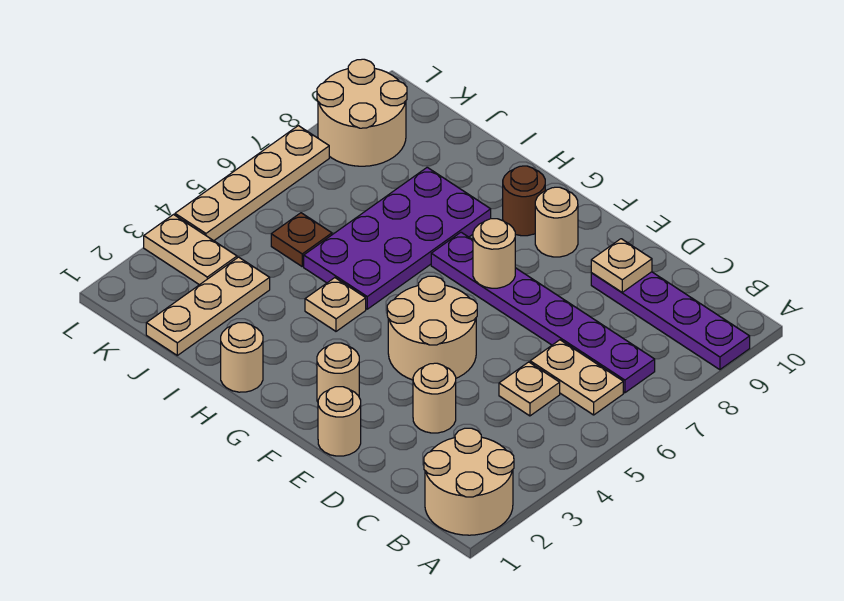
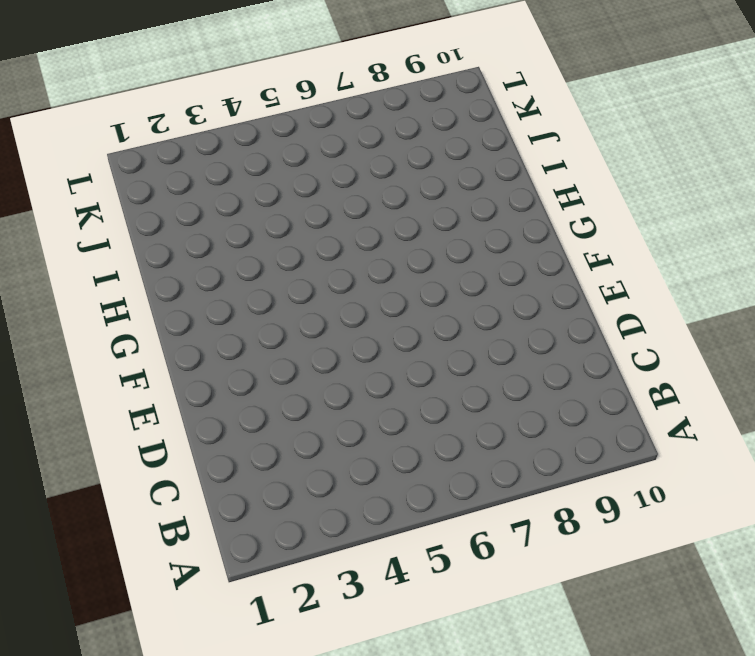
none -> tan 2x2 round brick [424,428,514,535]
none -> purple 1x4 plate [591,272,750,370]
none -> tan 1x2 plate [530,340,623,415]

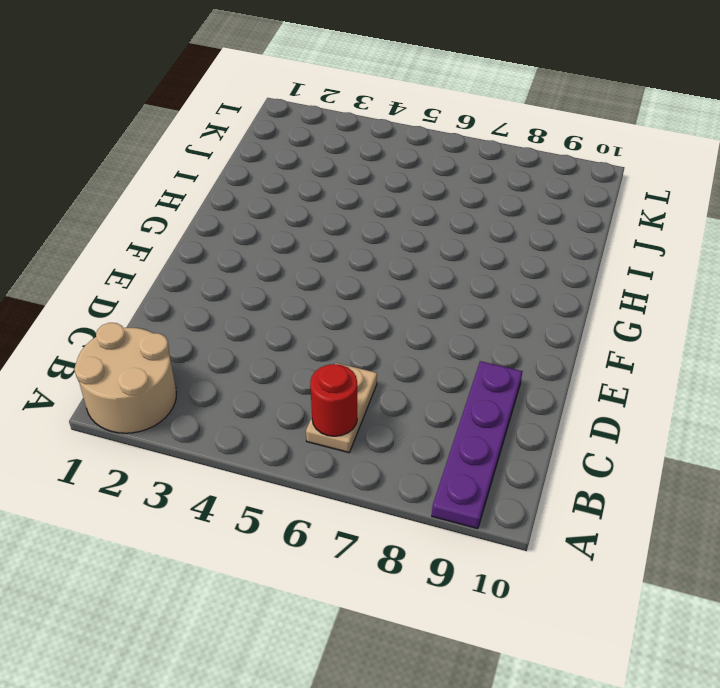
red 1x1 round brick [310,364,357,436] -> none
none -> purple 1x6 plate [431,232,655,393]
none -> tan 1x1 plate [499,362,560,416]
none -> tan 1x1 round brick [413,363,456,433]

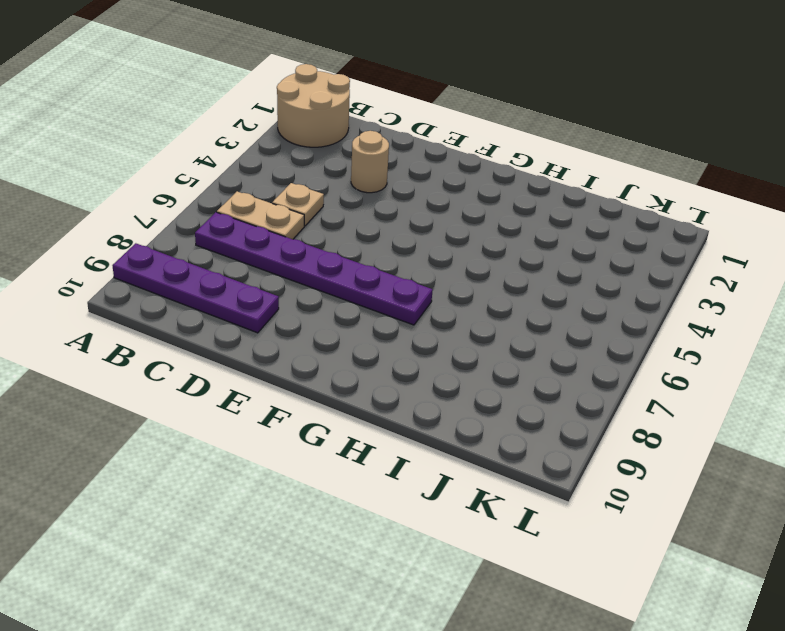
none -> tan 1x1 round brick [318,387,361,456]
none -> tan 2x2 round brick [387,276,477,380]
none -> tan 1x1 round brick [317,343,359,402]

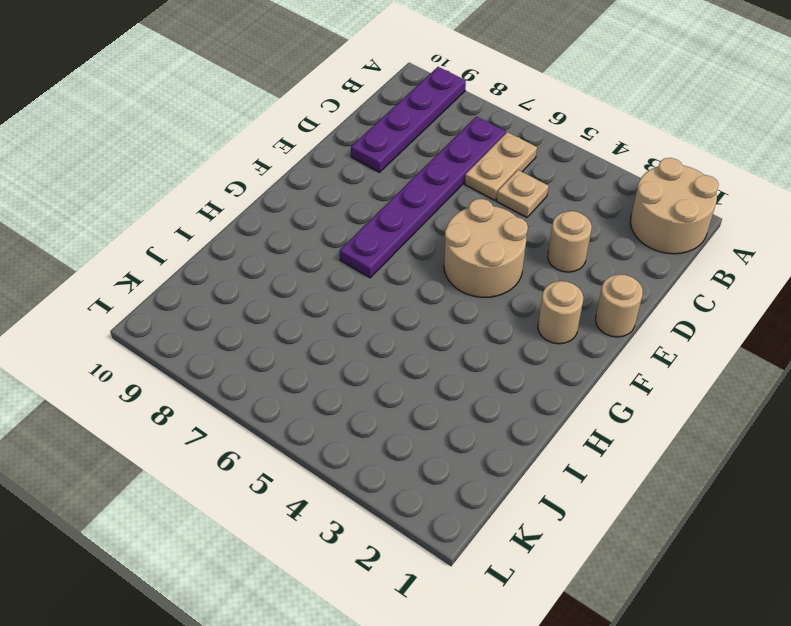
none -> tan 1x1 round brick [535,187,578,257]
none -> brown 1x1 round brick [503,166,545,236]
none -> tan 1x1 round brick [221,323,263,392]

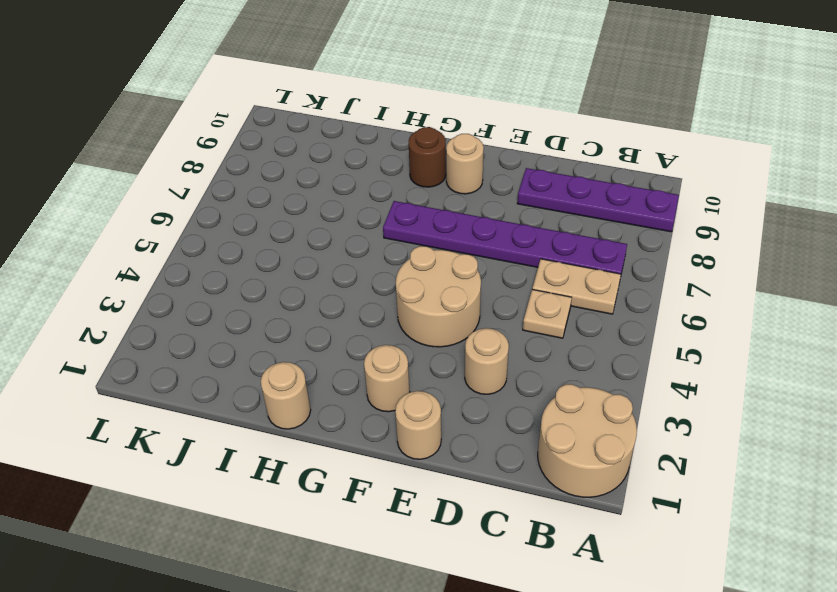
none -> tan 1x1 plate [305,278,366,331]
none -> purple 2x4 plate [304,167,491,309]
none -> tan 1x3 plate [146,257,270,355]

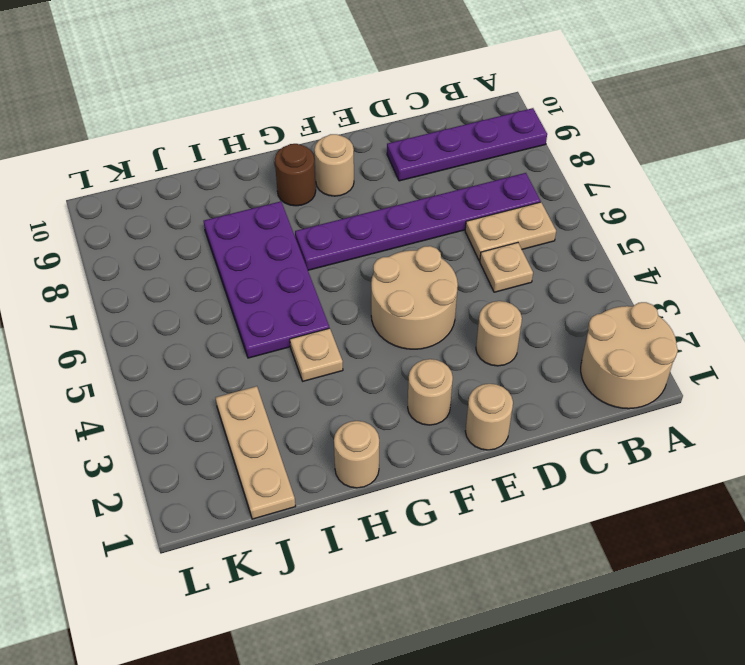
none -> brown 1x1 plate [271,213,332,266]
none -> tan 1x2 plate [144,215,237,285]
none -> tan 2x2 round brick [317,59,407,166]

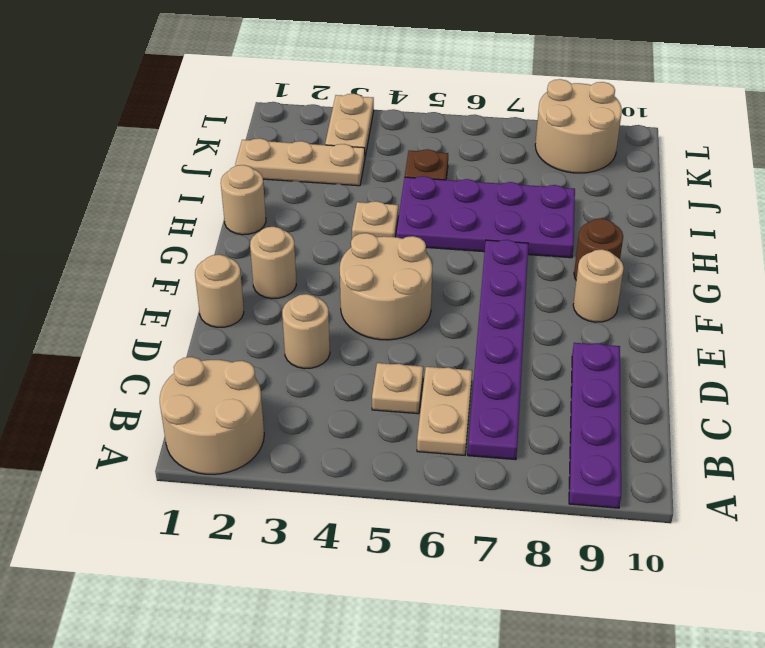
none -> tan 1x4 plate [175,126,329,241]
none -> tan 1x1 plate [591,239,652,292]
none -> tan 1x1 round brick [473,219,515,288]

